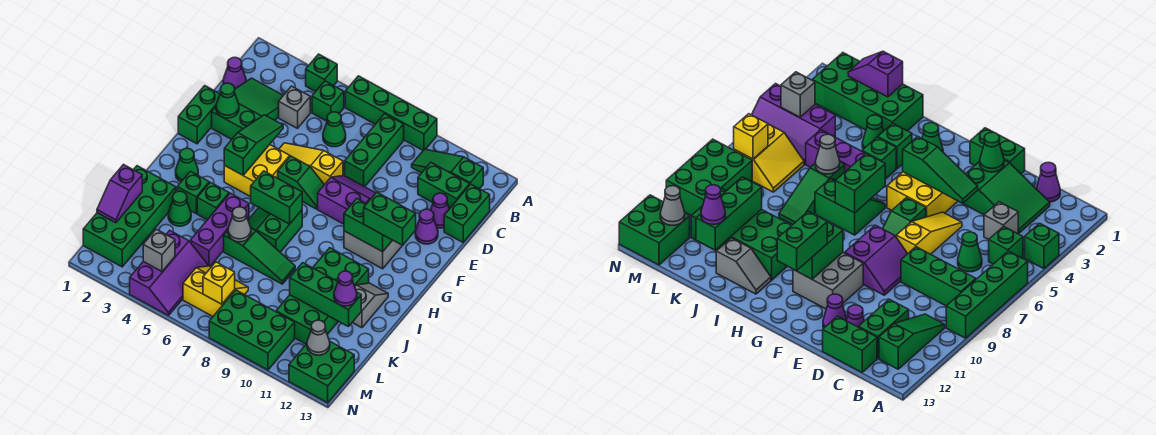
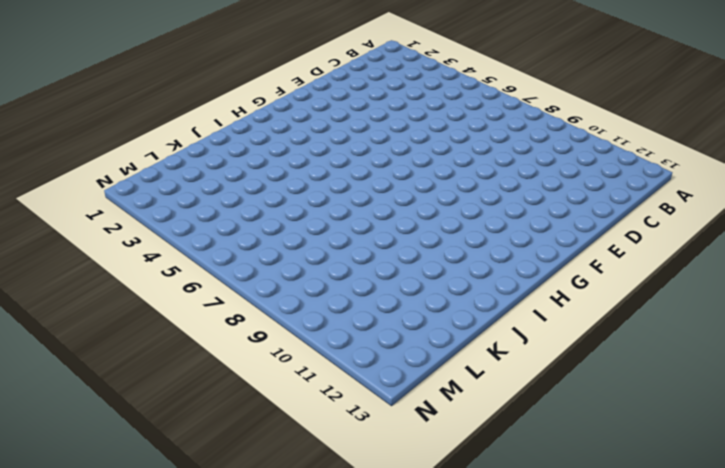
none -> green 1x1 brick [306,54,337,92]
none -> green 1x4 brick [345,76,437,150]
none -> green 1x1 brick [312,81,344,121]
none -> green 1x3 brick [345,114,404,187]

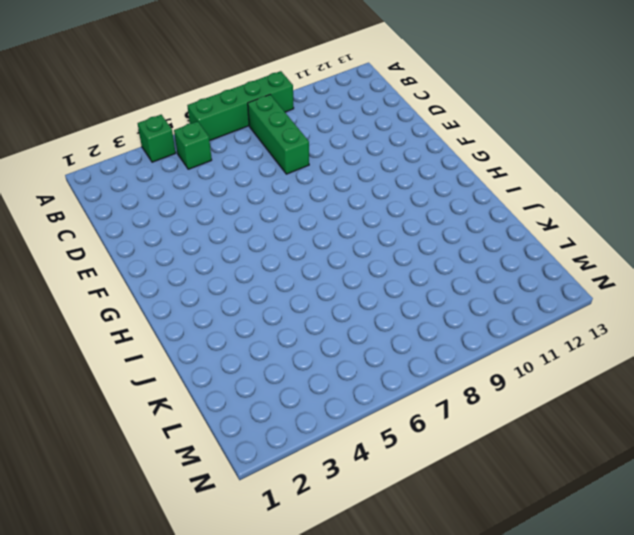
none -> green 1x3 slope [412,149,483,189]
none -> purple 1x1 cone [223,57,246,89]
none -> green 2x3 slope [212,78,283,139]
none -> grey 1x1 brick [279,86,310,128]

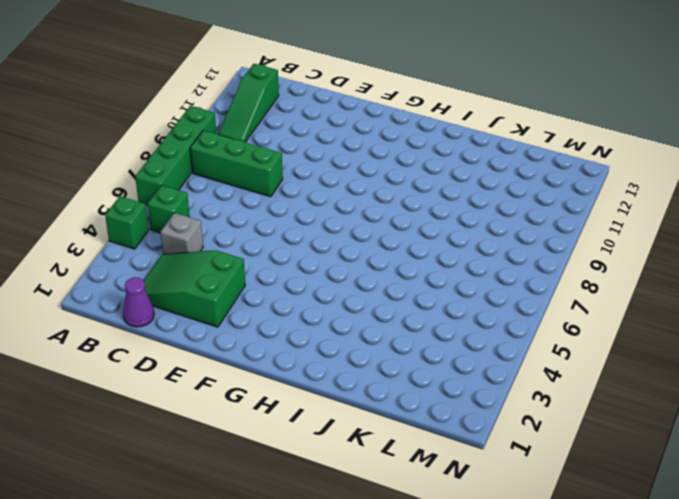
none -> green 1x1 cone [323,112,346,147]
none -> green 1x2 brick [418,163,470,209]
none -> green 1x2 brick [444,184,490,242]
none -> purple 1x1 cone [431,193,449,228]

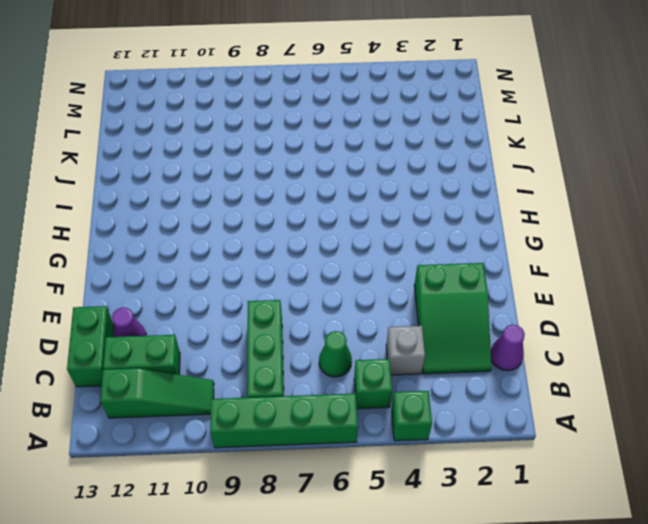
none -> green 1x2 brick [178,86,220,144]
none -> yellow 1x3 slope [279,143,343,185]
none -> purple 2x2 slope [318,176,375,224]
none -> purple 1x1 cone [415,209,438,244]

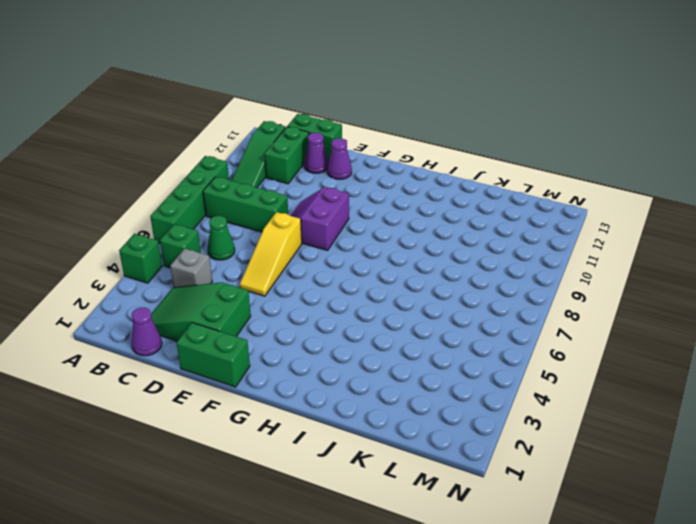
none -> yellow 2x2 brick [224,145,290,197]
none -> green 1x2 slope [278,156,324,209]
none -> grey 2x2 brick [344,200,403,269]
none -> green 1x1 cone [176,148,198,182]

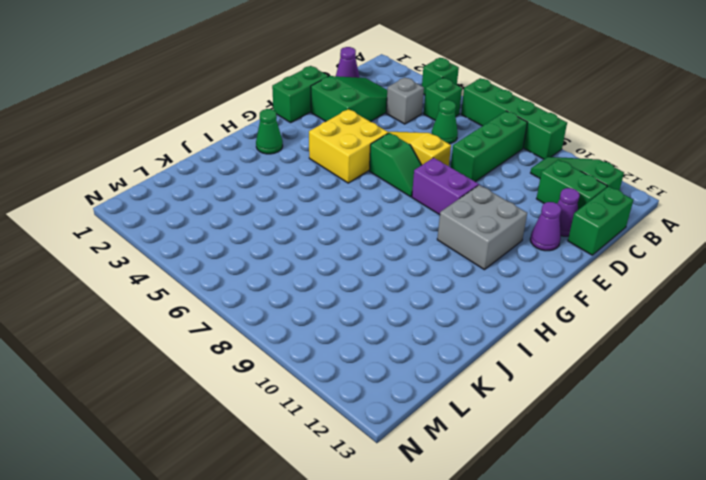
none -> green 2x2 slope [248,208,302,252]
none -> green 1x1 brick [177,171,209,213]
none -> green 1x1 brick [197,182,229,220]
none -> purple 1x3 brick [190,193,249,266]

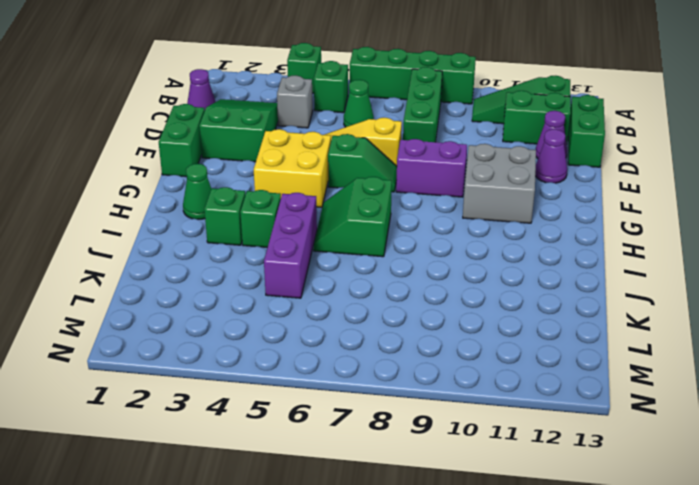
none -> green 2x4 brick [276,248,369,344]
none -> grey 1x2 slope [352,283,388,328]
none -> green 2x4 brick [83,166,176,267]
none -> green 1x1 cone [168,191,191,226]

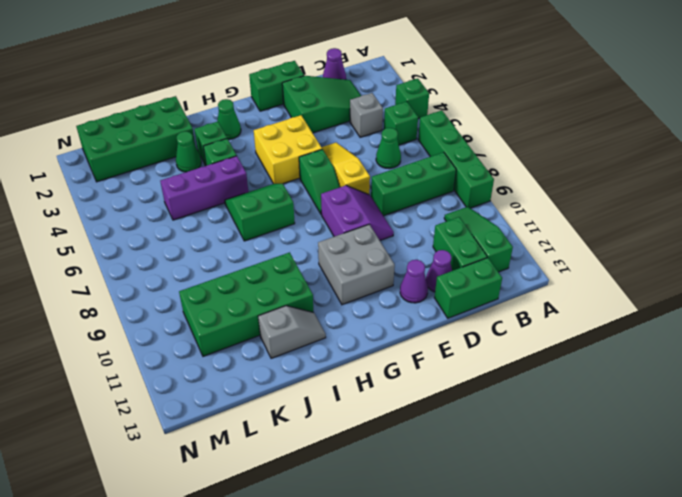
none -> green 1x3 slope [224,228,295,284]
none -> purple 2x3 slope [130,230,208,316]
none -> yellow 2x2 slope [183,266,248,316]
none -> green 2x3 brick [209,290,295,370]

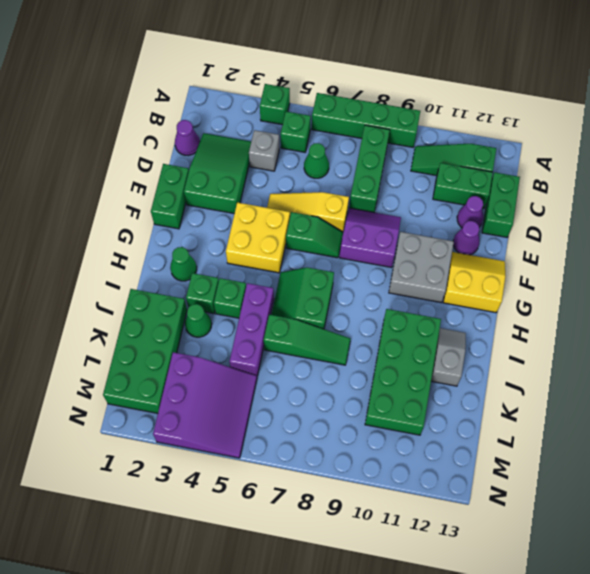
yellow 2x2 slope [443,252,505,313] -> yellow 2x2 slope moved to [183,266,248,316]
purple 3x3 slope [153,352,257,458] -> purple 2x3 slope [130,230,208,316]
none -> green 2x3 brick [209,290,295,370]
none -> green 2x2 brick [289,342,354,403]
none -> green 1x1 cone [216,83,239,118]
none -> green 1x3 slope [224,115,283,175]

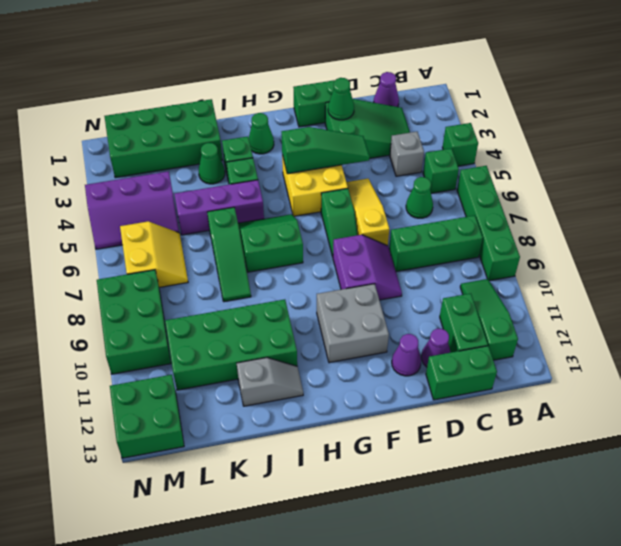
none -> green 1x2 brick [344,199,392,252]
none -> green 1x2 brick [251,171,302,224]
none -> grey 1x1 cone [228,207,251,242]
none -> purple 1x2 slope [97,165,142,223]

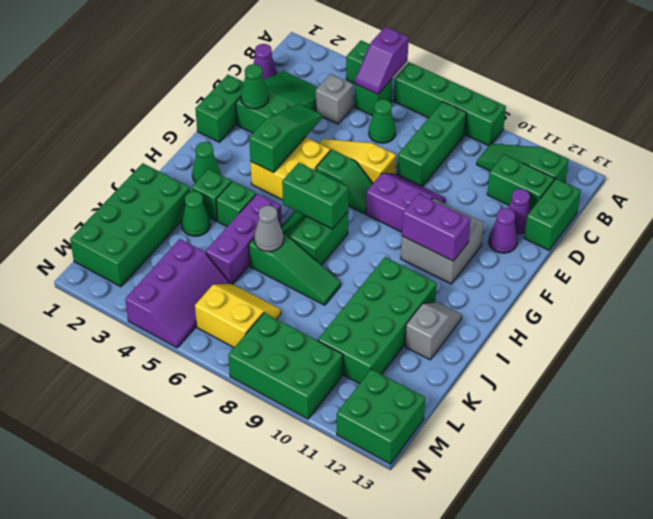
purple 1x2 slope [355,27,409,94] -> purple 1x2 slope moved to [97,165,142,223]
purple 1x2 brick [402,194,470,261] -> green 1x2 brick [344,199,392,252]
none -> green 1x3 brick [290,263,361,327]
none -> grey 1x1 brick [143,229,175,271]
none -> yellow 1x1 brick [203,262,235,304]
none -> grey 1x1 cone [307,320,330,355]

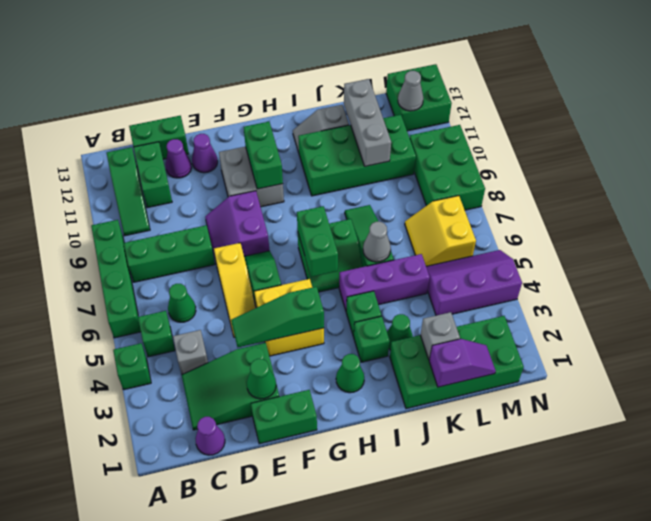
grey 1x1 brick [420,312,460,360] -> grey 1x1 brick moved to [143,229,175,271]
grey 1x3 brick [344,79,391,166] -> green 1x3 brick [290,263,361,327]
none -> yellow 1x1 brick [203,262,235,304]
none -> green 1x2 brick [364,192,416,245]
none -> purple 1x1 cone [334,271,357,306]

